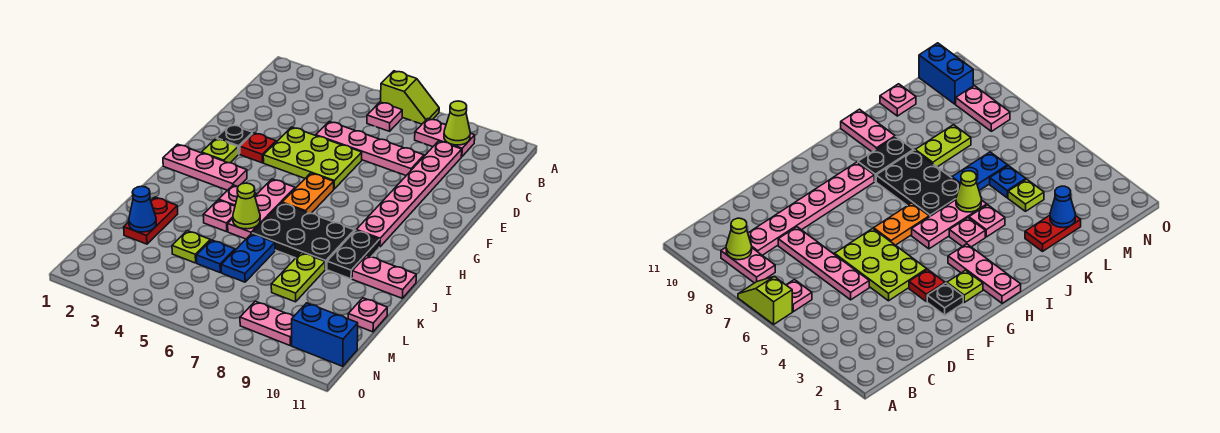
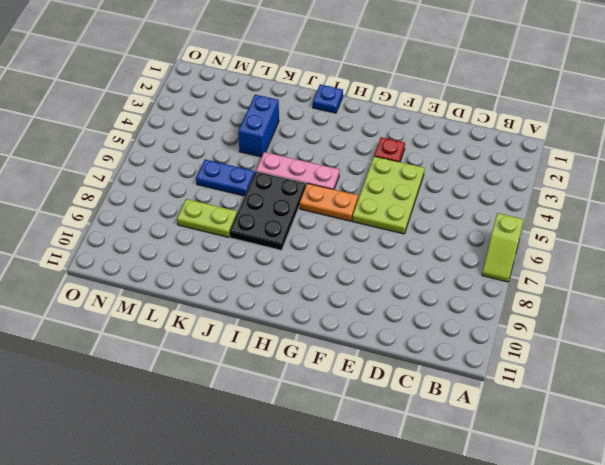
blue 1x1 plate [313,85,343,113] -> blue 1x1 plate moved to [197,240,235,272]
blue 1x2 brick [238,95,279,157] -> blue 1x2 brick moved to [292,303,358,366]
none -> pink 1x1 plate [367,102,402,131]
none -> pink 1x2 plate [415,119,475,157]
none -> pink 1x6 plate [356,141,462,247]

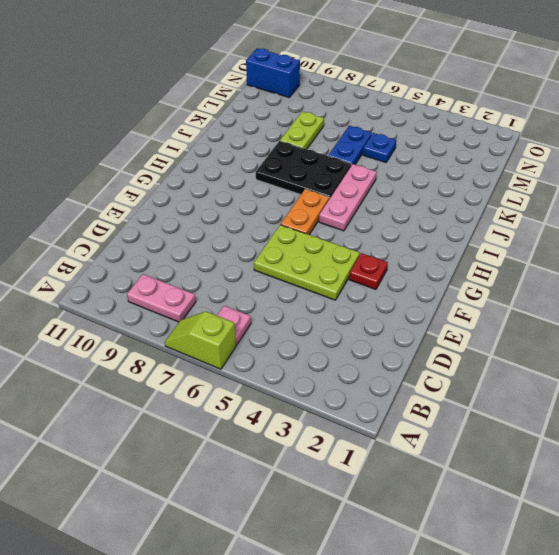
none -> pink 1x6 plate [356,141,462,247]
none -> pink 1x4 plate [316,122,424,175]
none -> black 1x1 plate [216,124,253,154]

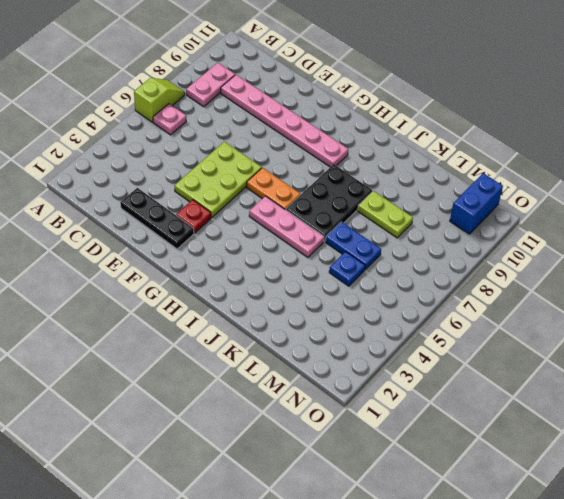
black 1x3 plate [120,188,194,249] -> black 1x1 plate [216,124,253,154]
none -> pink 1x4 plate [316,122,424,175]
none -> lime 1x1 plate [202,139,238,163]
none -> pink 1x3 plate [163,144,247,190]

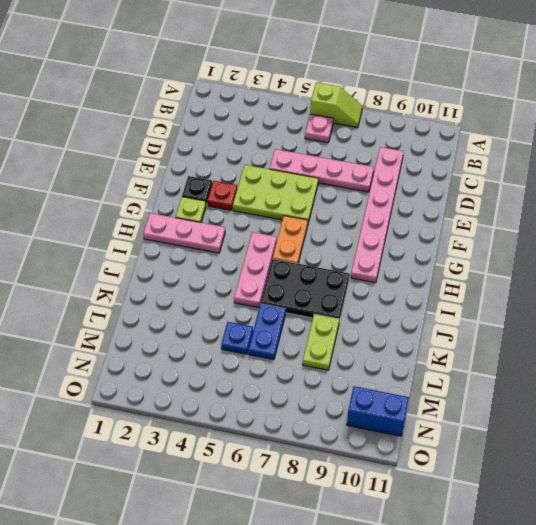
none -> pink 1x2 plate [415,119,475,157]
none -> pink 1x1 plate [219,185,256,206]
none -> black 1x2 plate [327,230,380,279]

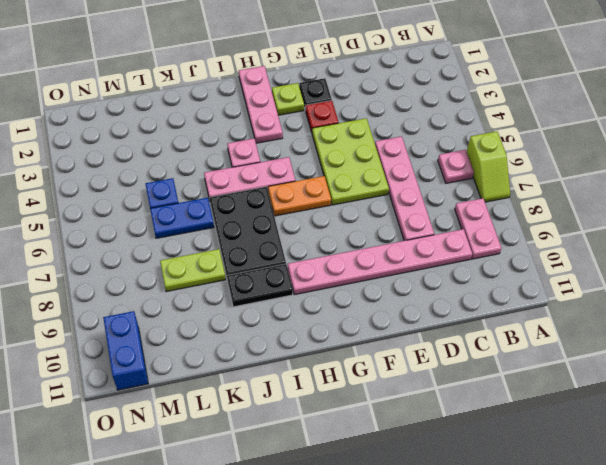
none -> pink 1x1 plate [203,200,235,232]
none -> pink 1x2 plate [352,256,416,298]
none -> red 1x2 plate [124,197,178,244]

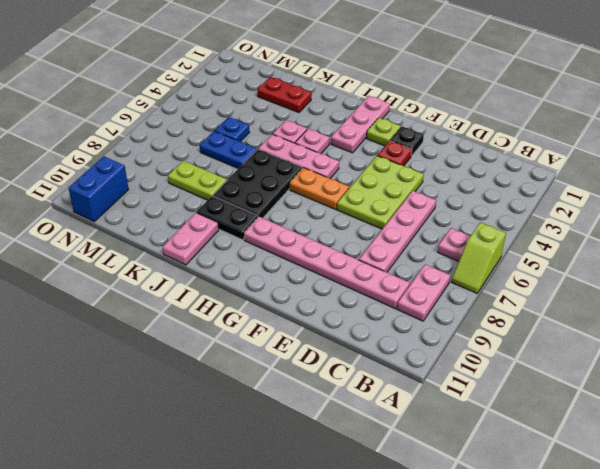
none -> lime 1x1 plate [172,231,210,263]
none -> pink 1x1 plate [348,298,387,332]
none -> pink 1x2 plate [240,301,294,345]

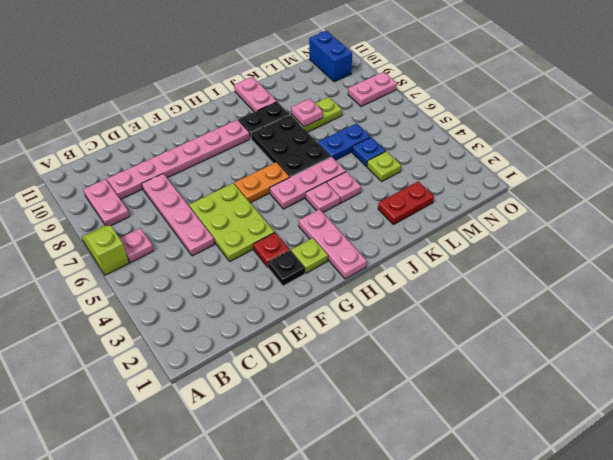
pink 1x1 plate [291,99,323,127] -> pink 1x1 plate moved to [348,298,387,332]
pink 1x2 plate [348,72,397,107] -> pink 1x2 plate turned to [240,301,294,345]
none -> lime 1x1 cone [444,101,470,145]
none -> lime 1x1 cone [233,183,260,229]
none -> blue 1x1 cone [129,186,156,232]

